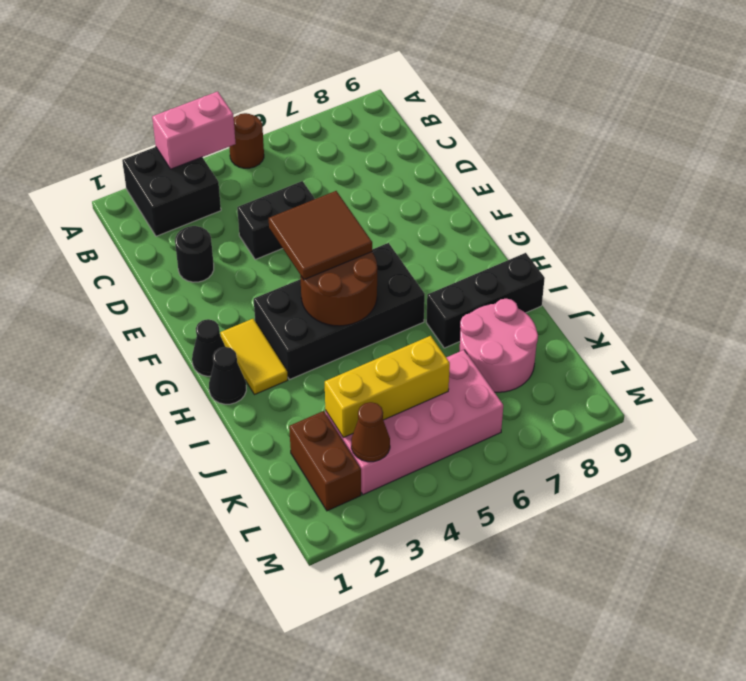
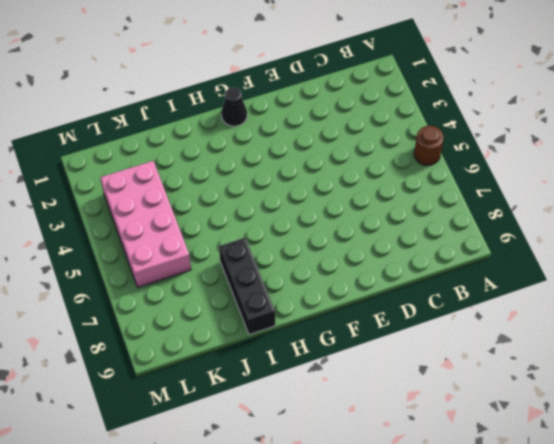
none -> black 2x2 brick [122,147,221,236]
none -> black 1x1 round brick [175,226,214,282]
none -> black 1x2 brick [237,181,315,260]

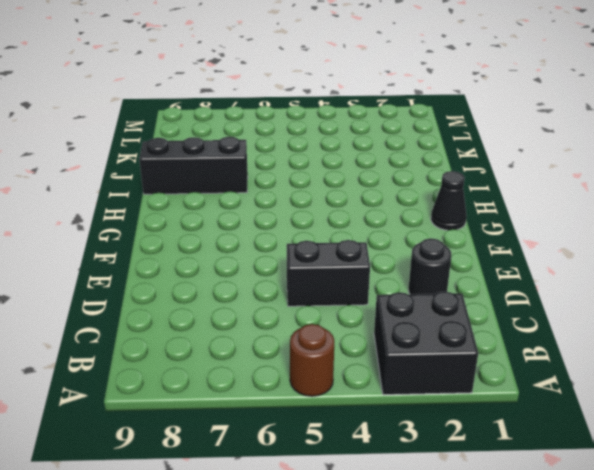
none -> yellow 1x2 tile [220,319,288,395]
none -> black 2x4 brick [254,243,425,380]
none -> black 1x1 cone [209,347,246,404]

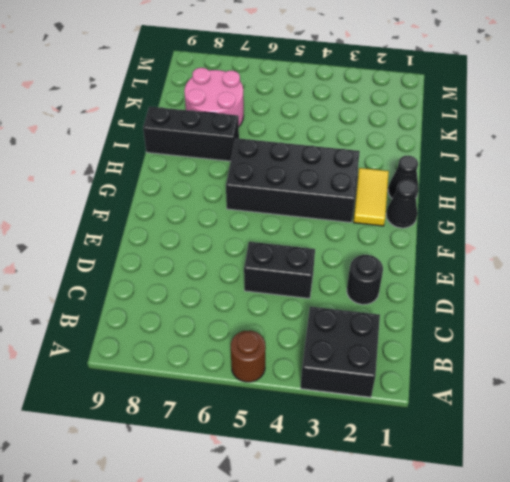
none -> brown 1x2 brick [289,411,361,511]
none -> pink 2x4 brick [325,350,503,495]
none -> pink 1x2 brick [152,91,236,169]

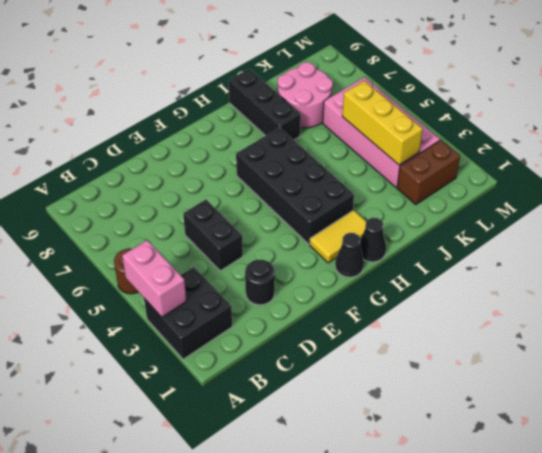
none -> brown 2x2 round brick [300,252,377,326]
none -> brown 1x1 cone [351,402,390,462]
none -> brown 2x2 tile [269,191,372,280]

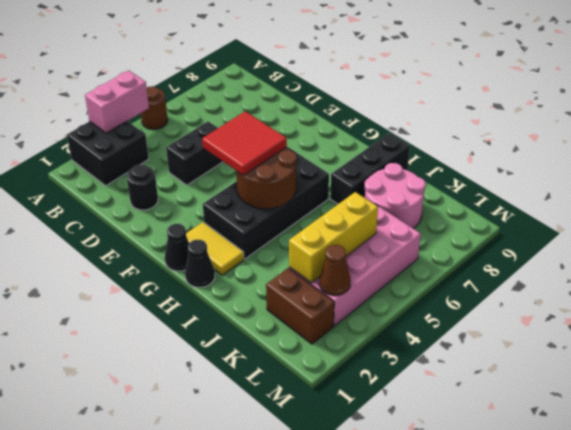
red 2x2 tile [202,111,287,176] -> brown 2x2 tile [269,191,372,280]

